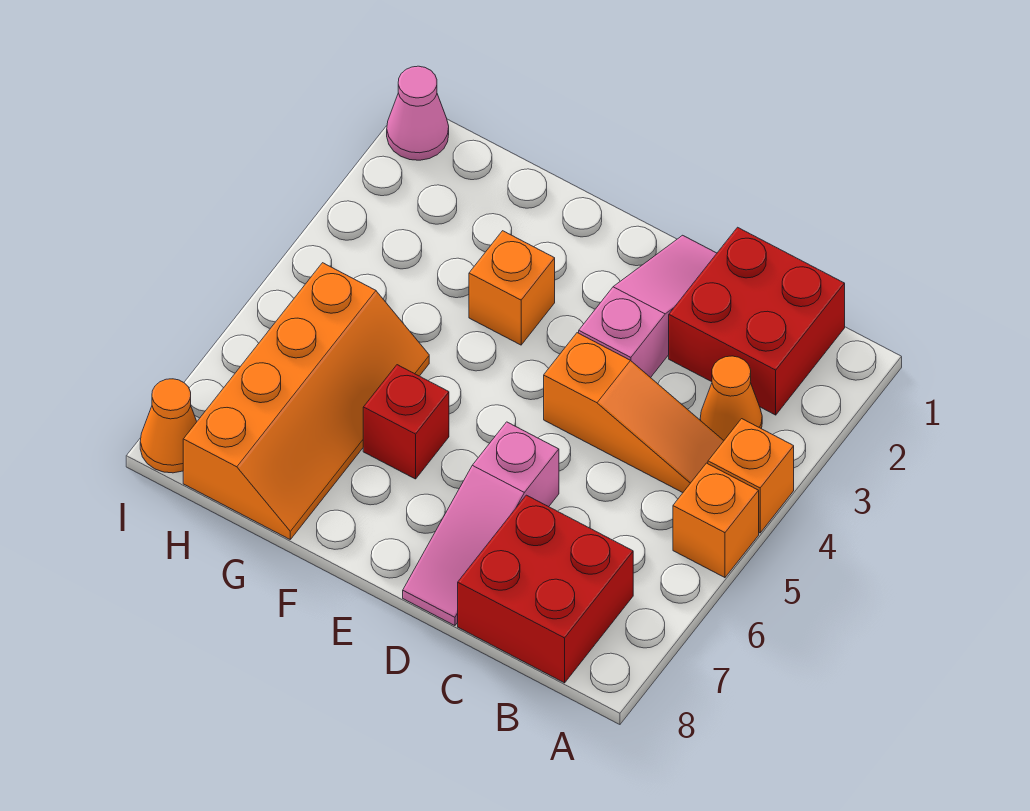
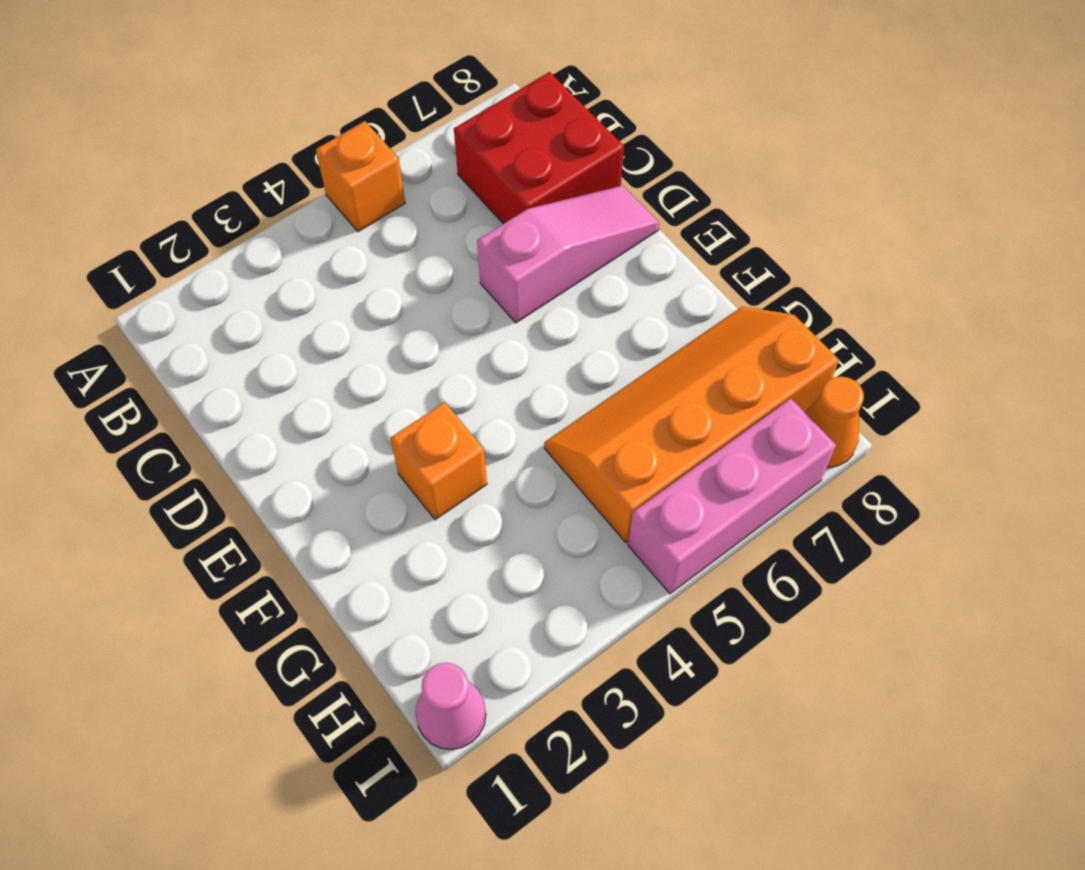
pink 1x3 brick [628,399,836,594] -> none
none -> orange 1x1 brick [708,419,794,533]
none -> red 2x2 brick [669,227,845,415]
none -> orange 1x1 cone [700,356,762,440]

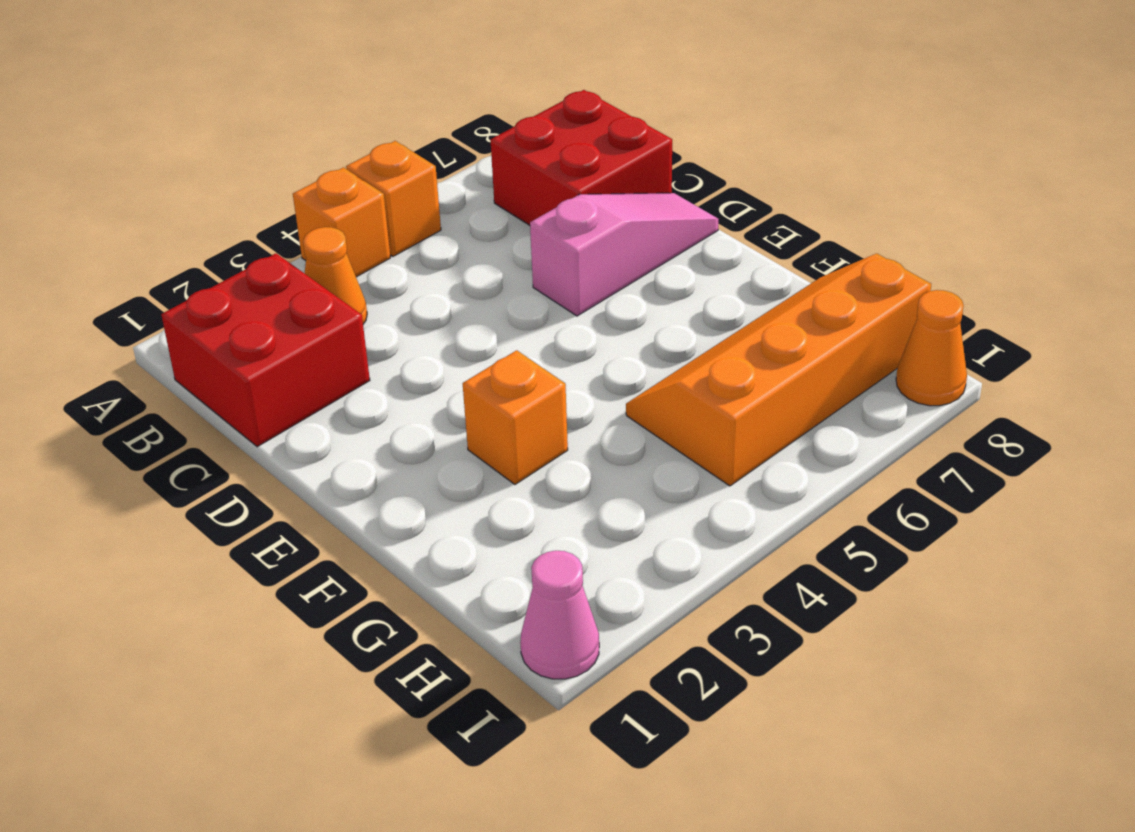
none -> orange 1x3 slope [544,333,724,493]
none -> pink 1x3 slope [579,235,717,378]
none -> red 1x1 brick [363,365,449,479]

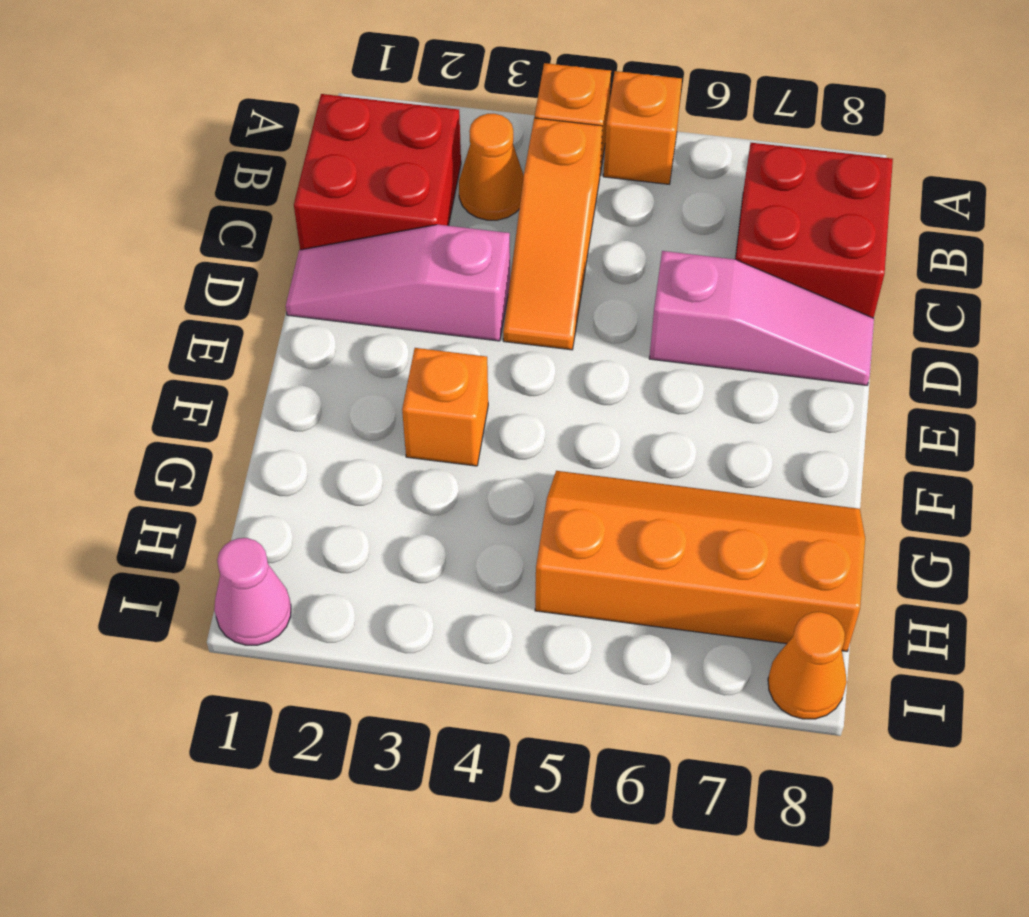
orange 1x3 slope [503,118,602,350] -> orange 1x3 slope turned to [544,333,724,493]
none -> red 1x1 brick [363,365,449,479]

